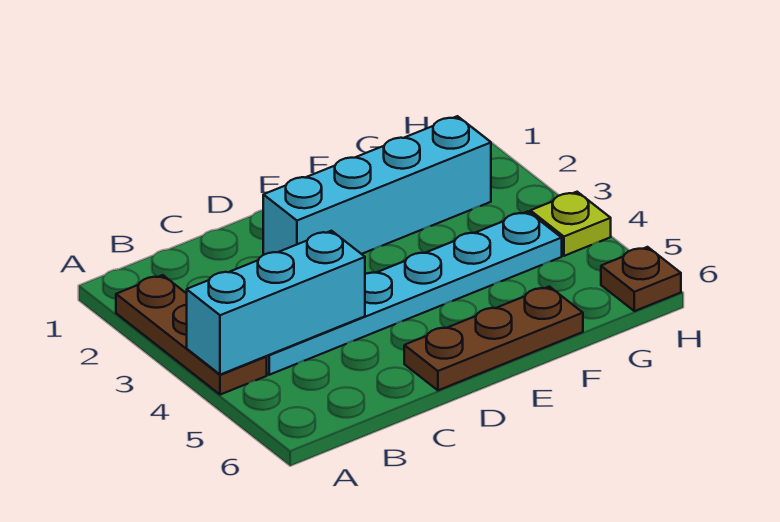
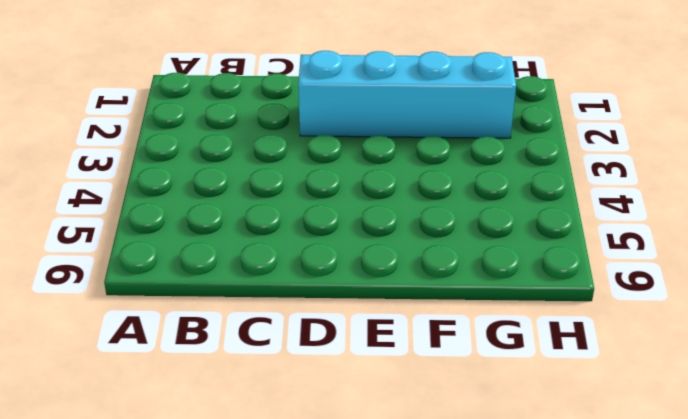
none -> brown 1x3 plate [116,275,267,395]
none -> cyan 1x6 plate [266,212,562,375]

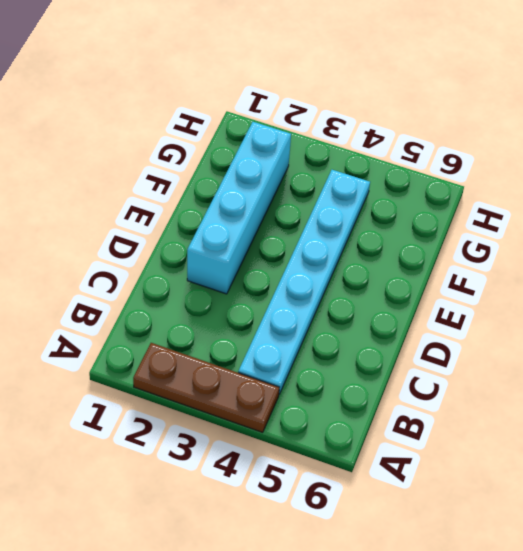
none -> brown 1x3 plate [404,287,583,390]
none -> lime 1x1 plate [530,192,611,256]

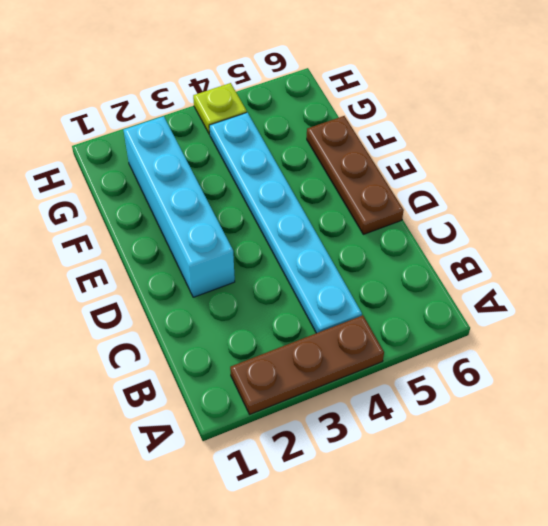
none -> brown 1x1 plate [601,247,681,311]
none -> cyan 1x3 brick [187,231,365,375]

